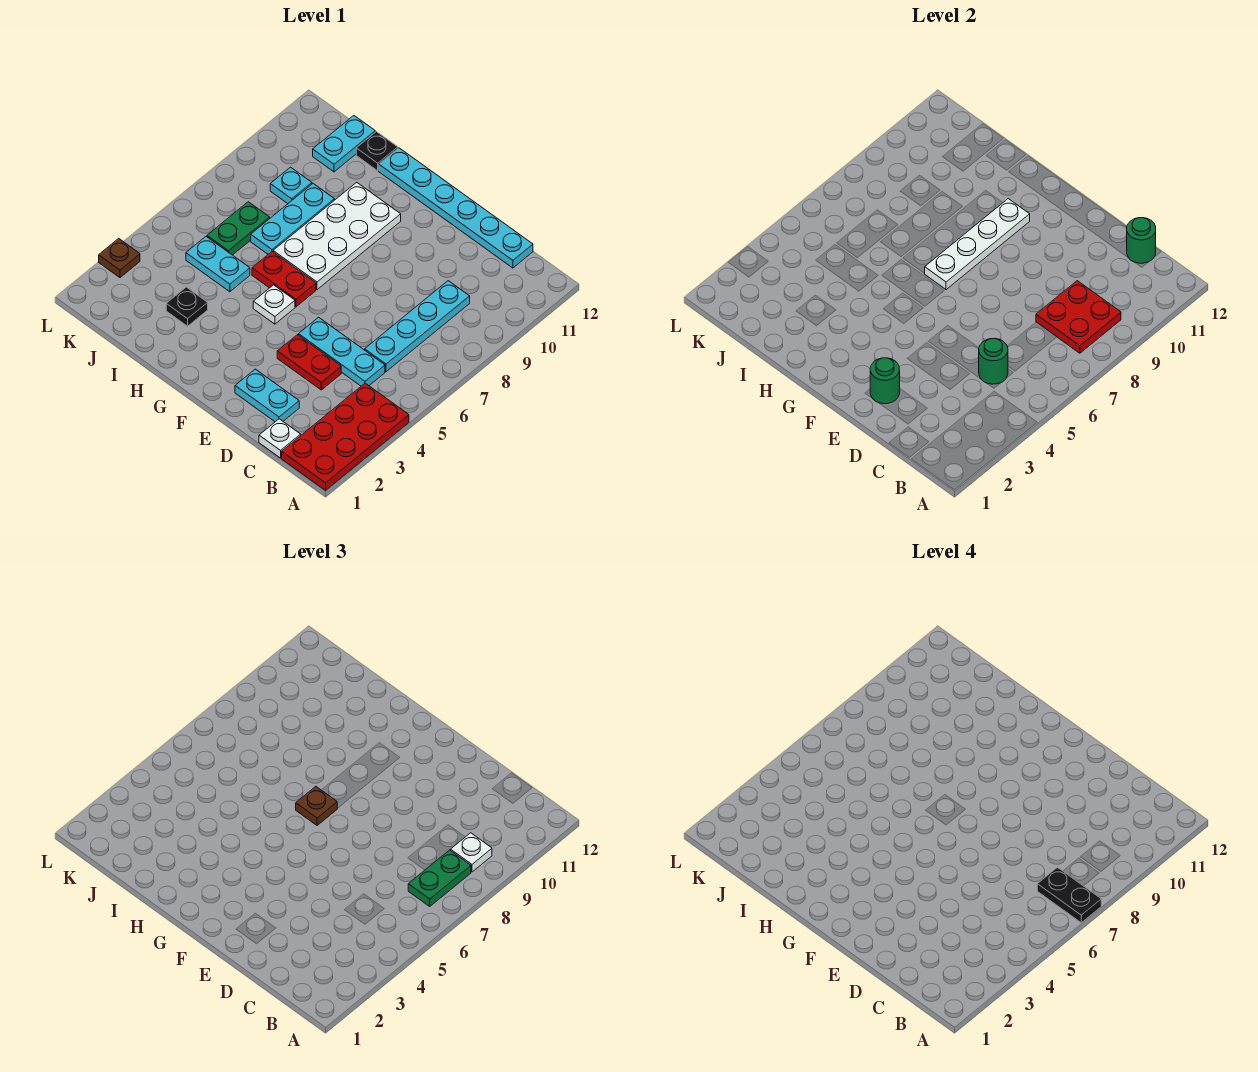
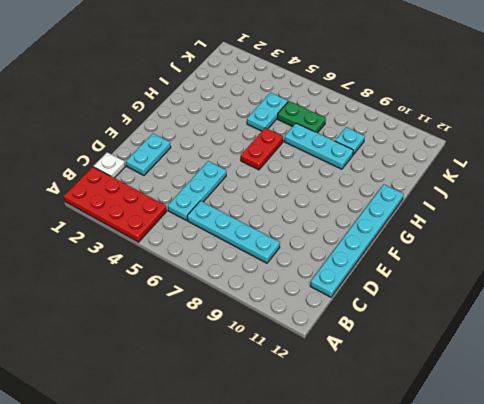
none -> red 1x2 plate [277,335,341,390]
none -> white 1x1 plate [253,285,295,324]
none -> white 2x4 plate [273,182,401,290]

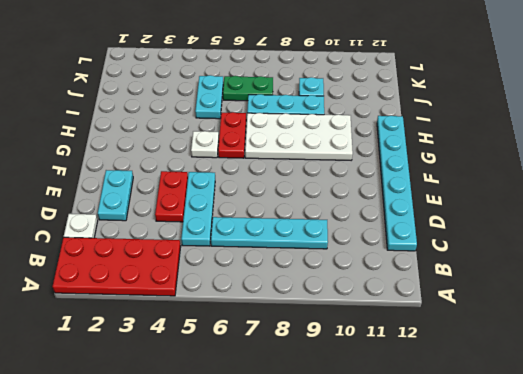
none -> black 1x1 plate [166,287,208,326]
none -> black 1x1 plate [356,132,398,171]
none -> cyan 1x2 plate [313,116,375,172]

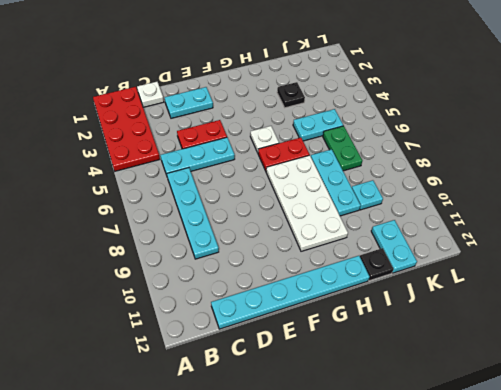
none -> brown 1x1 plate [99,239,140,278]
none -> red 2x2 plate [1036,281,1121,353]
none -> green 1x1 round brick [979,339,1008,384]

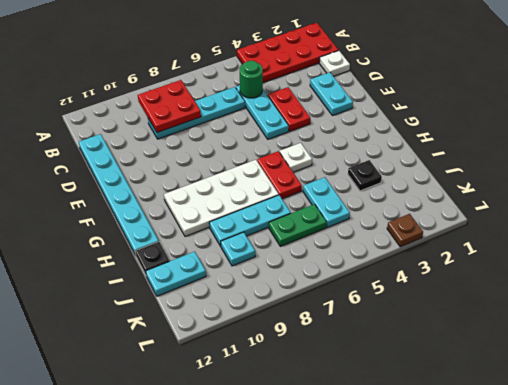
none -> green 1x1 round brick [1127,218,1156,263]
none -> green 1x1 round brick [870,358,900,404]
none -> white 1x4 plate [924,199,1030,290]

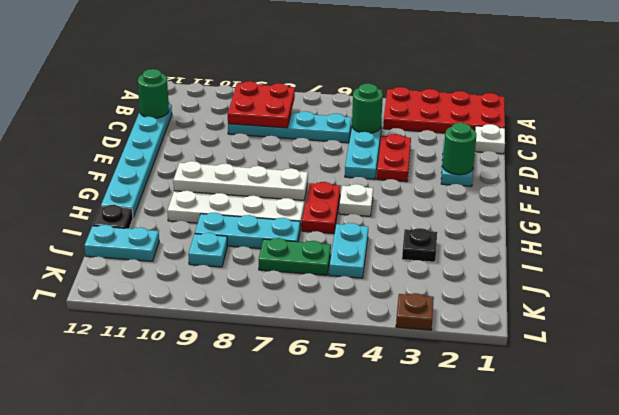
none -> green 1x2 plate [408,850,471,906]
none -> white 1x1 plate [451,833,492,872]
none -> brown 1x1 plate [296,787,337,826]

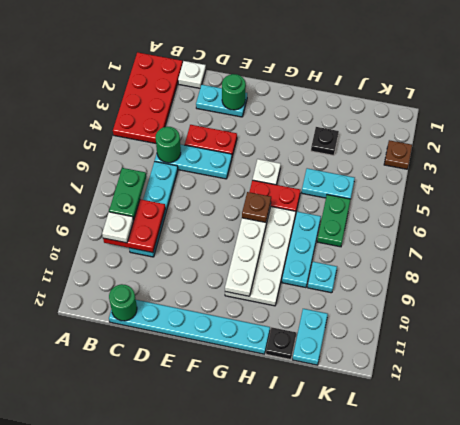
none -> black 1x2 plate [1037,867,1101,923]

